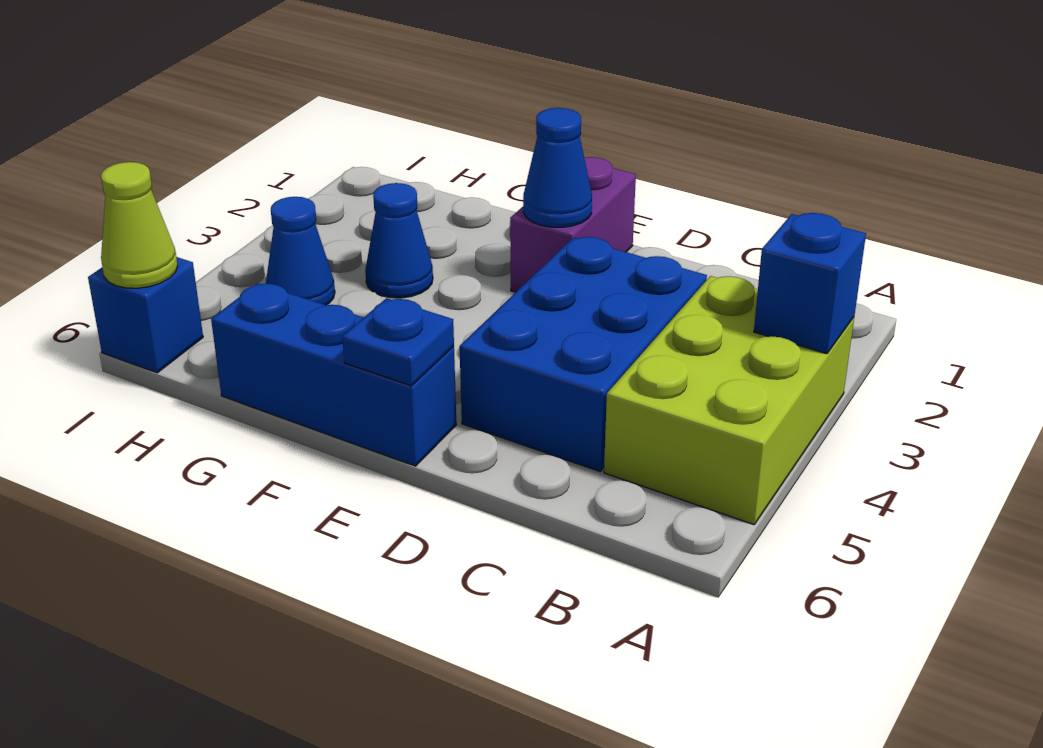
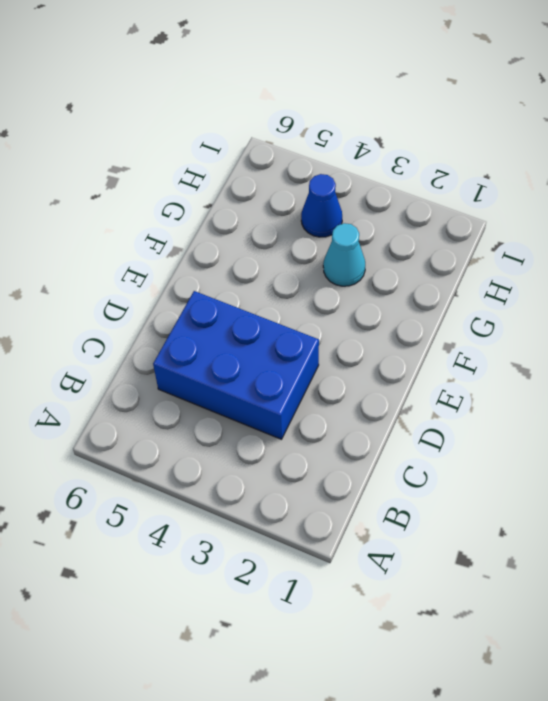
cyan 1x1 cone [323,223,365,286] -> blue 1x1 cone [365,183,433,298]
none -> lime 2x3 brick [604,276,854,525]
none -> purple 1x2 brick [510,157,636,292]

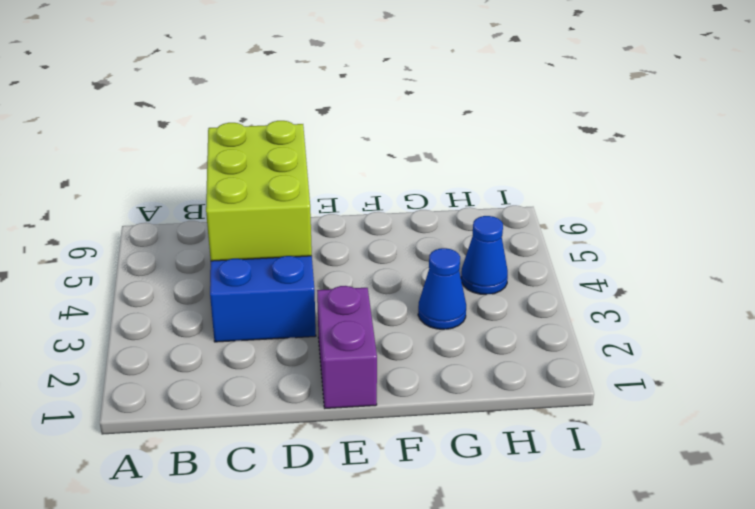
lime 2x3 brick [206,121,312,261] -> lime 2x3 brick moved to [604,276,854,525]
none -> blue 1x3 brick [211,283,456,466]
none -> blue 1x1 brick [88,257,203,373]

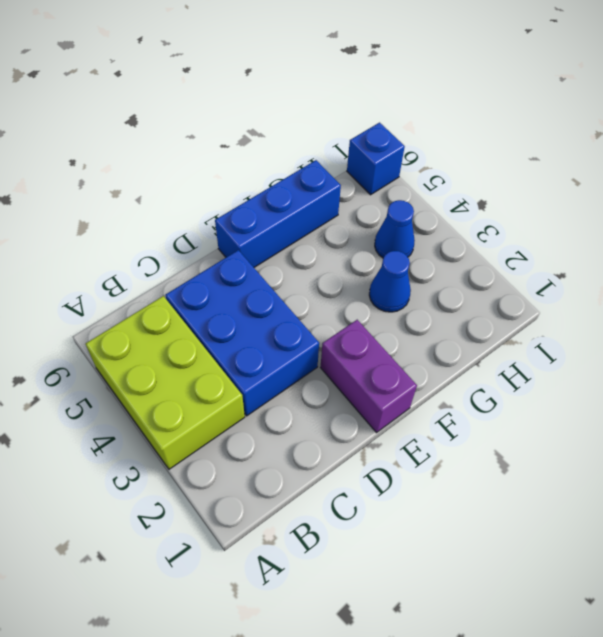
none -> blue 1x1 brick [754,213,866,354]
none -> blue 1x1 cone [523,108,592,227]

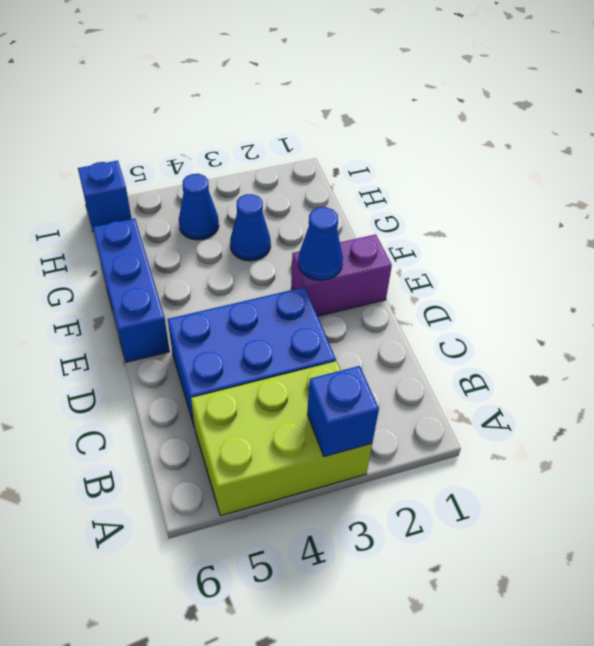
none -> blue 1x1 plate [342,298,454,386]
none -> lime 1x1 cone [101,162,178,288]

